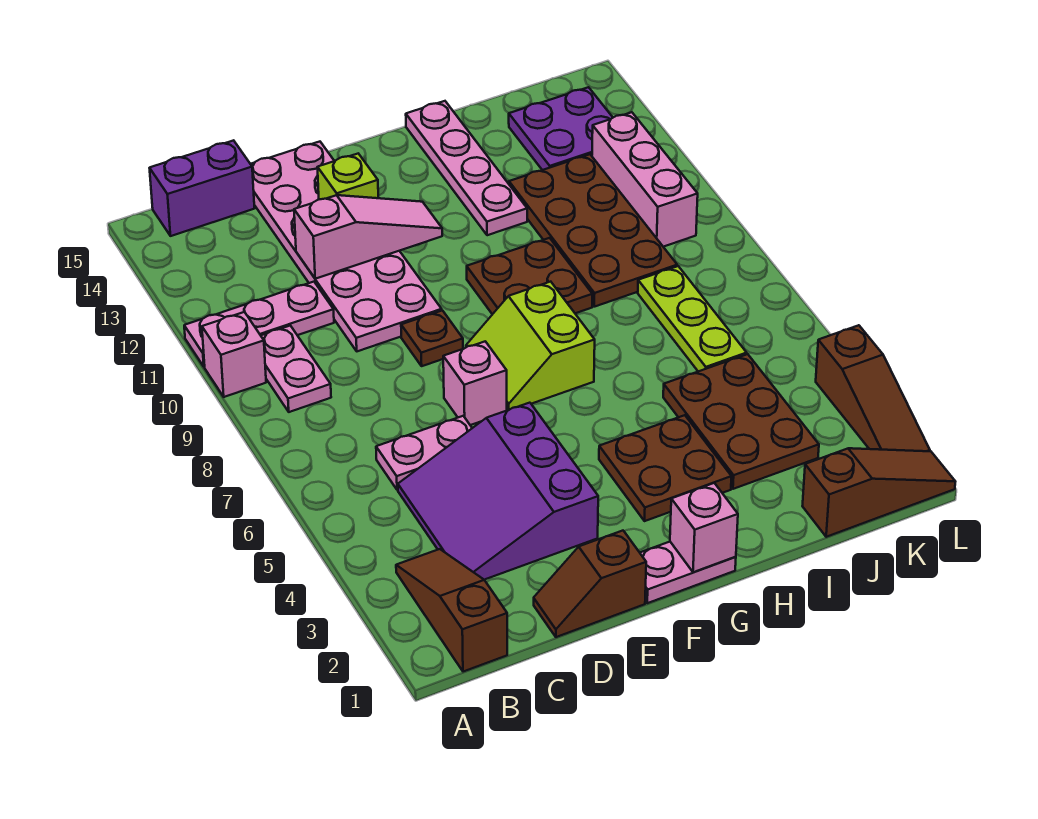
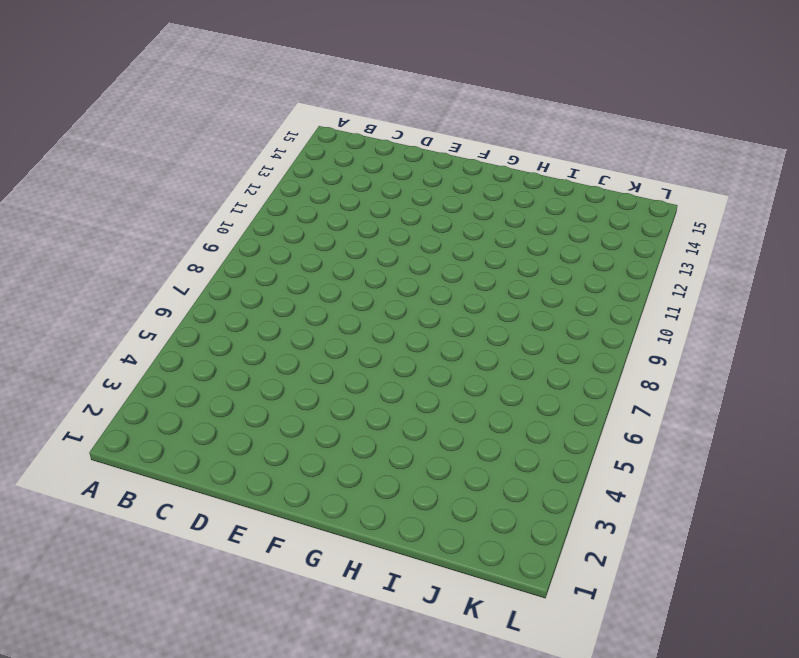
none -> pink 1x1 brick [202,312,266,397]
none -> pink 1x3 plate [184,282,334,367]
none -> brown 1x3 slope [396,549,507,672]

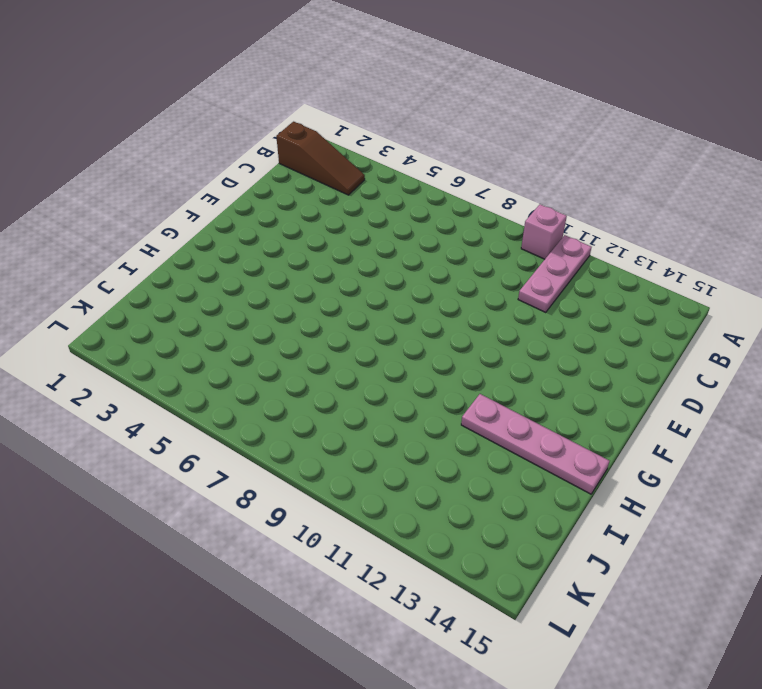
none -> pink 1x2 plate [261,326,331,412]
none -> purple 1x2 brick [150,140,254,236]
none -> purple 3x3 slope [398,403,598,580]

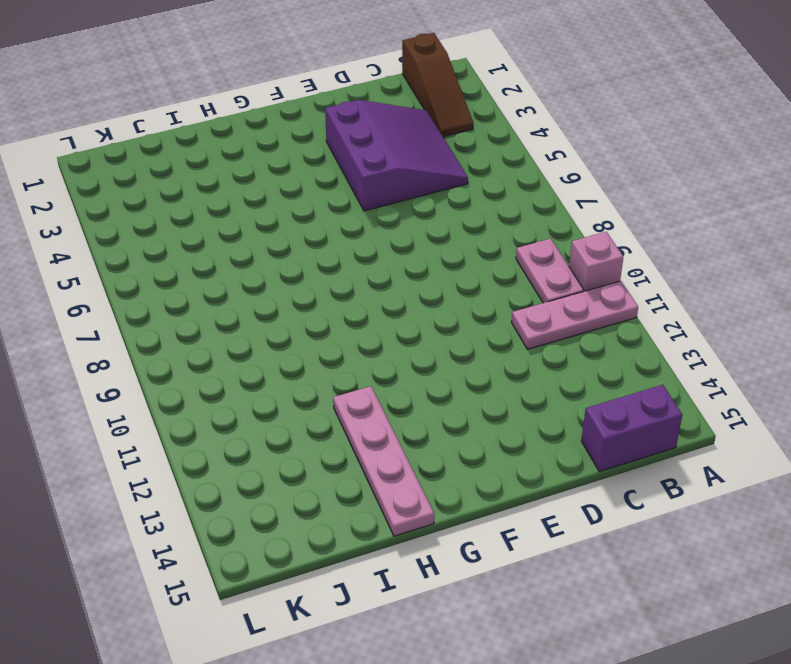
none -> pink 1x2 plate [376,416,472,490]
none -> brown 1x2 slope [534,531,646,637]
none -> pink 2x6 plate [251,142,442,351]

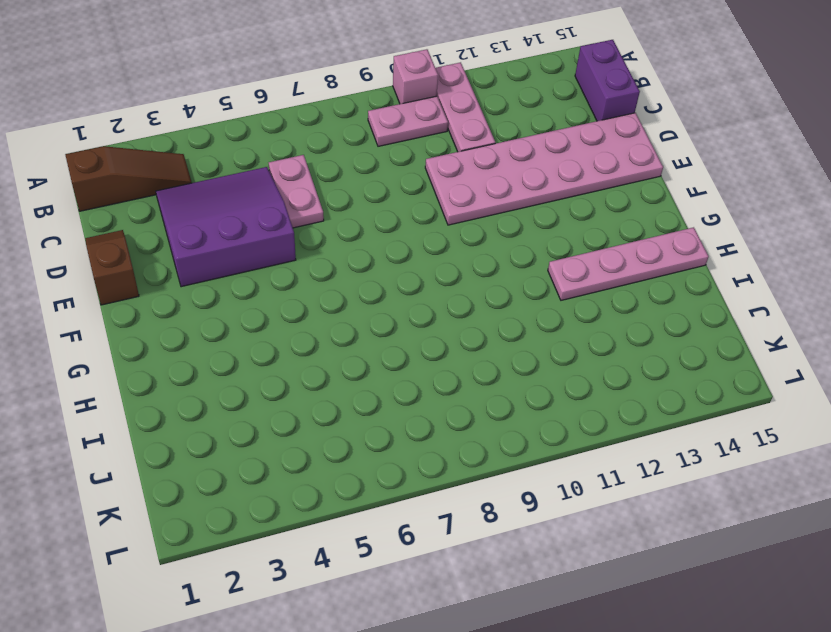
none -> pink 1x1 brick [443,341,507,425]
none -> brown 1x1 plate [401,310,463,366]
none -> pink 1x2 plate [640,542,736,603]

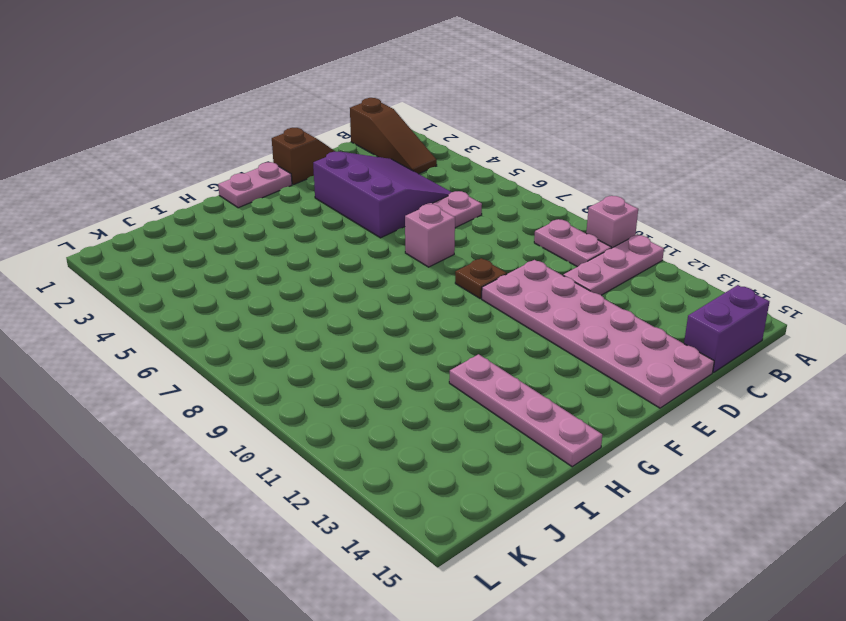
none -> lime 2x2 slope [466,282,595,410]
none -> brown 2x2 plate [599,415,732,521]
none -> brown 2x2 plate [467,238,592,314]

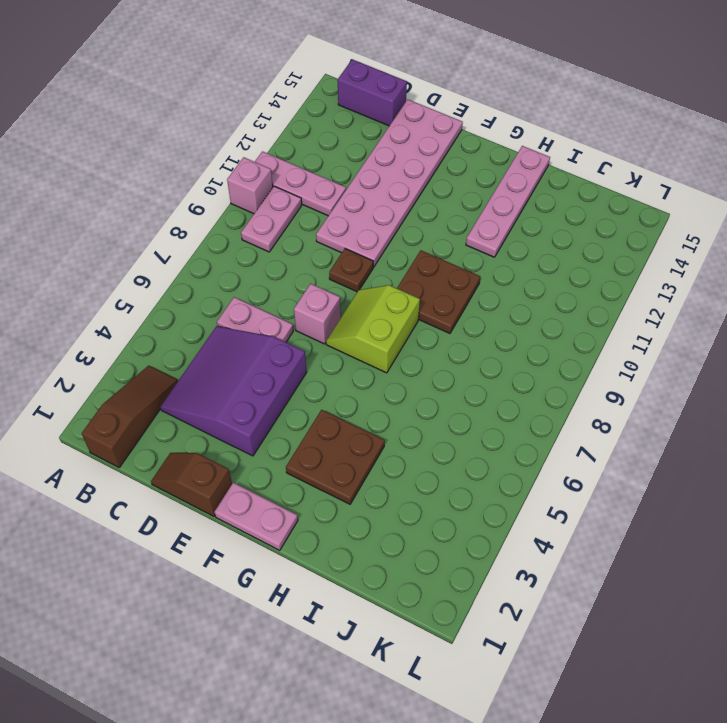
none -> brown 2x3 plate [663,354,819,489]
none -> brown 2x4 plate [509,154,677,307]
none -> brown 1x3 slope [803,448,956,537]

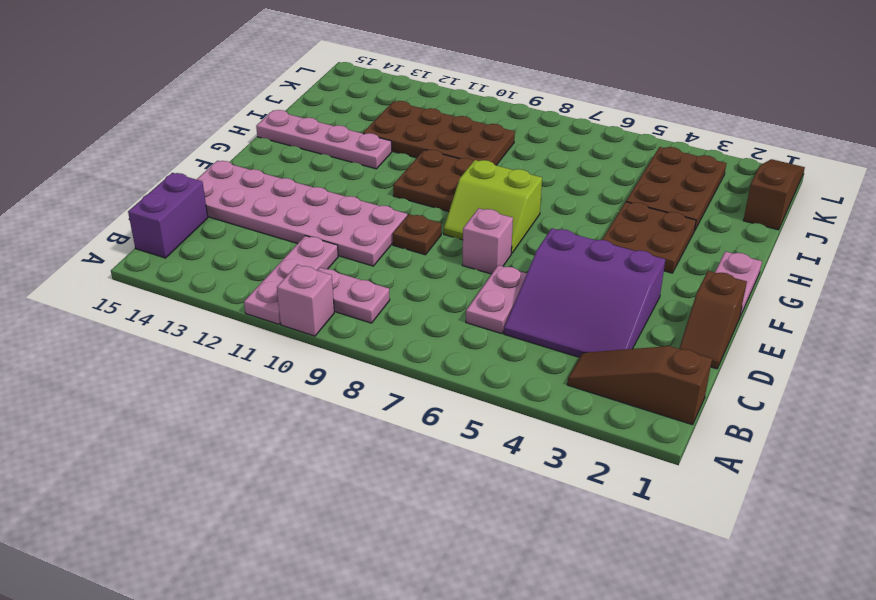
brown 2x3 plate [626,147,726,230] -> brown 2x3 plate turned to [663,354,819,489]
none -> lime 1x3 plate [638,266,747,371]
none -> purple 2x2 plate [509,87,613,170]
none -> pink 1x3 brick [592,112,698,247]

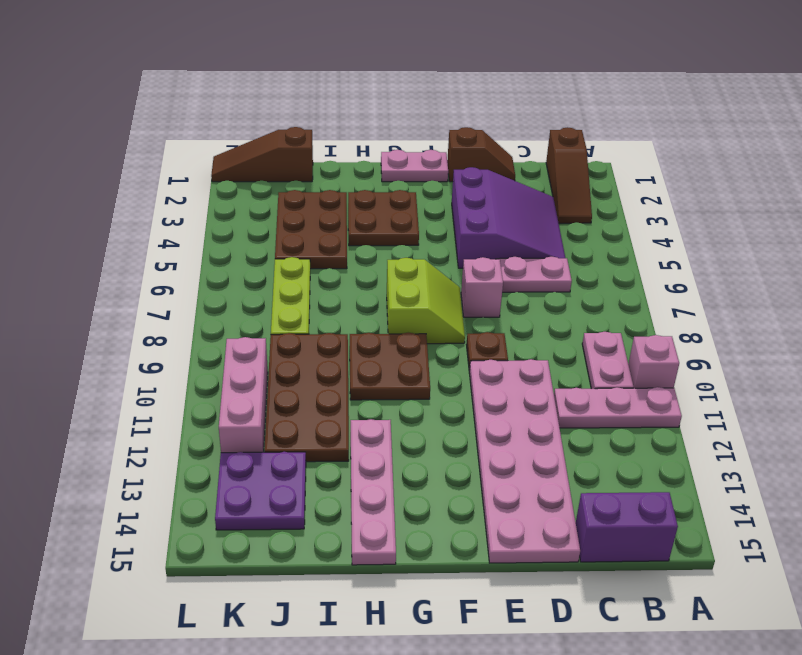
none -> brown 1x3 slope [816,325,930,451]
none -> pink 1x3 slope [294,195,442,279]
none -> lime 1x1 brick [318,154,378,199]

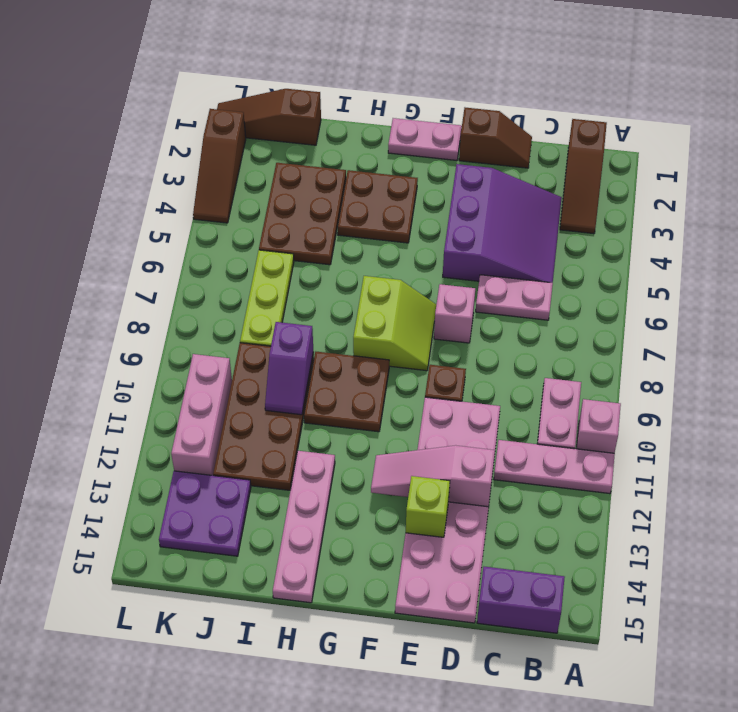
purple 1x2 slope [265,322,313,415] -> none
brown 1x3 slope [193,109,246,223] -> brown 1x3 slope turned to [816,325,930,451]
none -> pink 1x1 brick [670,483,738,572]

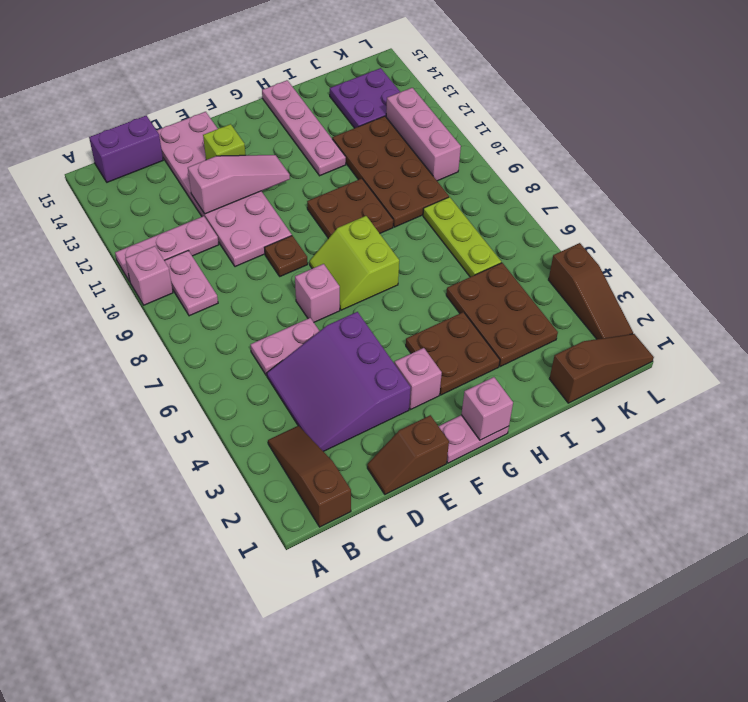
pink 1x1 brick [394,348,442,409] -> none

